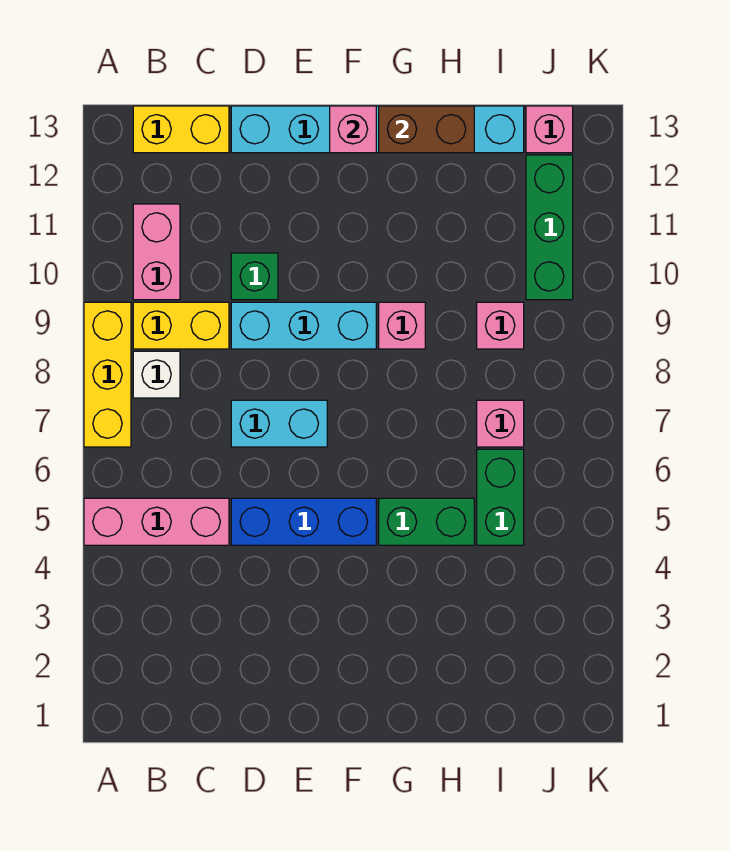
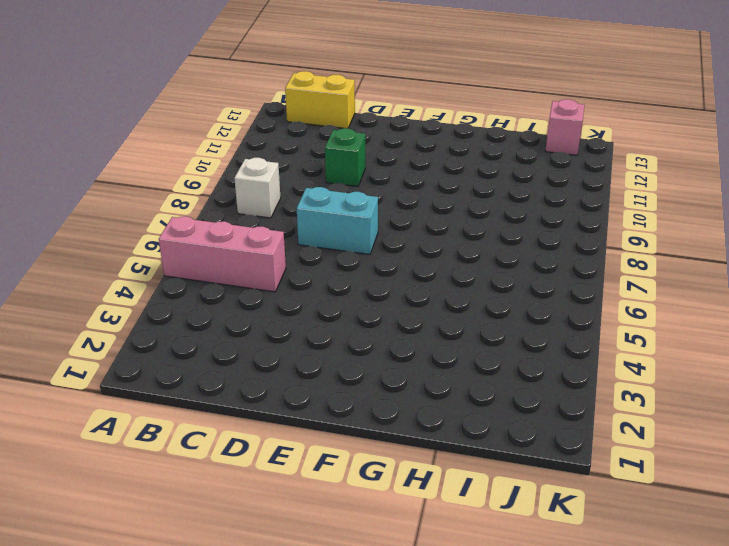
none -> yellow 1x3 brick [84,302,131,447]
none -> yellow 1x2 brick [133,302,229,349]
none -> pink 1x2 brick [133,204,180,300]

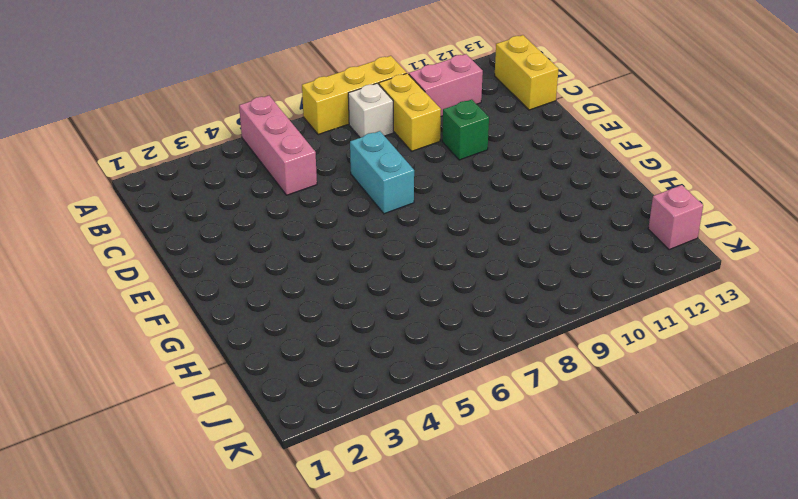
none -> blue 1x3 brick [231,498,376,545]
none -> cyan 1x3 brick [231,302,376,349]
none -> cyan 1x6 brick [231,106,524,153]

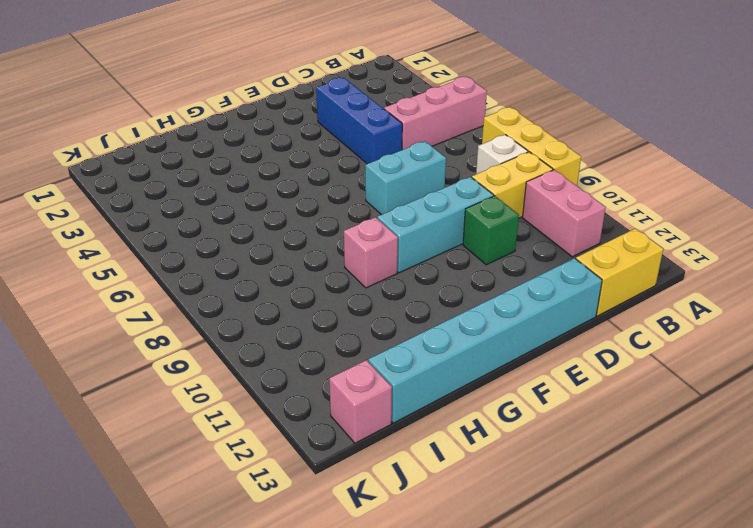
blue 1x3 brick [316,78,402,164] -> blue 1x3 brick turned to [231,498,376,545]
none -> green 1x2 brick [379,498,474,545]
none -> green 1x2 brick [477,449,524,545]
none -> pink 1x1 brick [477,400,524,447]

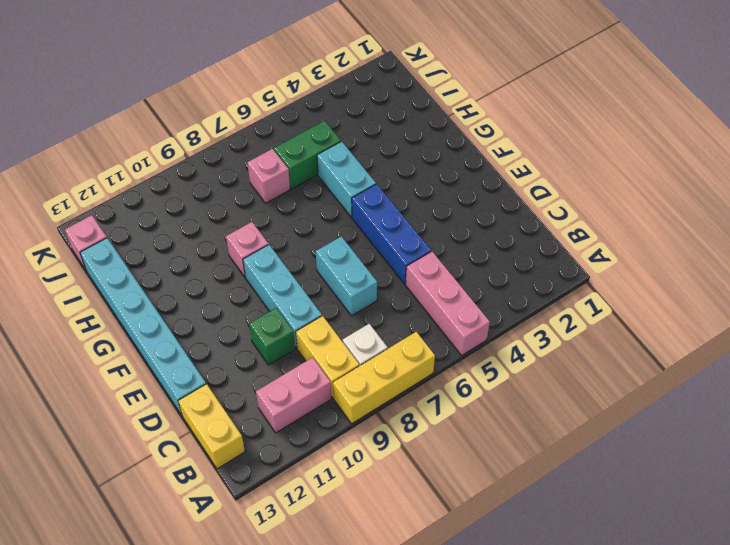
cyan 1x2 brick [317,141,376,217] -> green 1x2 brick [379,498,474,545]
none -> pink 1x1 brick [477,302,524,349]
none -> green 1x3 brick [526,155,573,300]
none -> pink 1x1 brick [330,106,376,153]

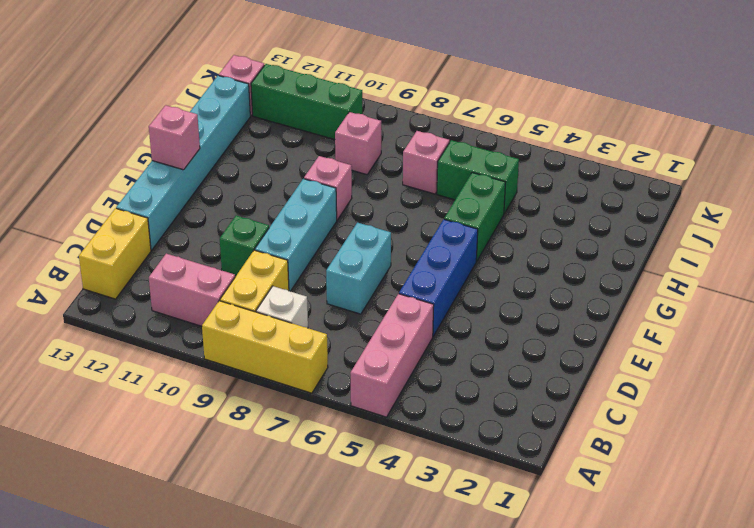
none -> brown 1x2 brick [379,106,474,153]

